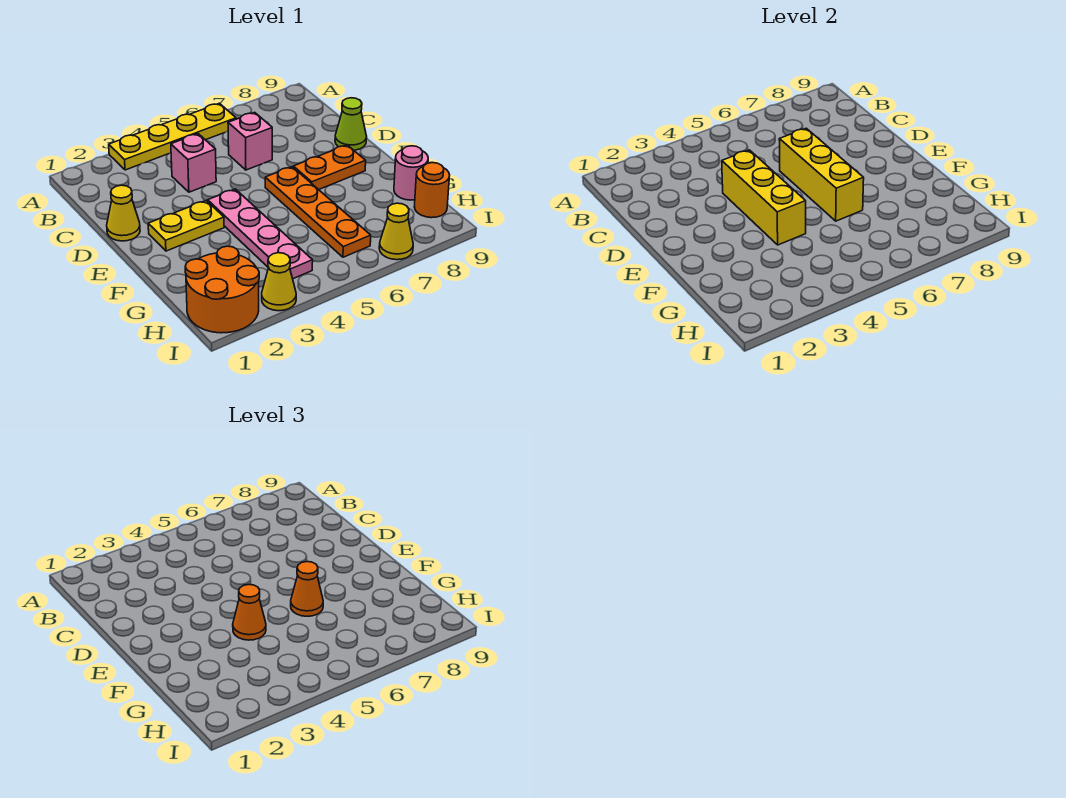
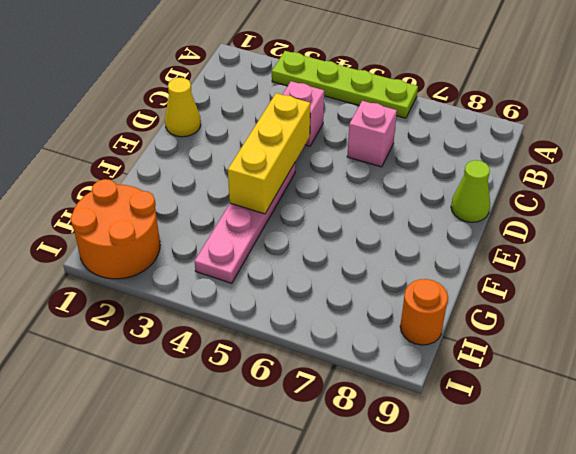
lime 1x4 plate [272,51,418,118] -> yellow 1x4 plate [109,103,236,170]
none -> yellow 1x2 plate [148,201,224,251]
none -> orange 1x4 plate [265,167,371,257]
none -> orange 1x2 plate [293,145,366,190]

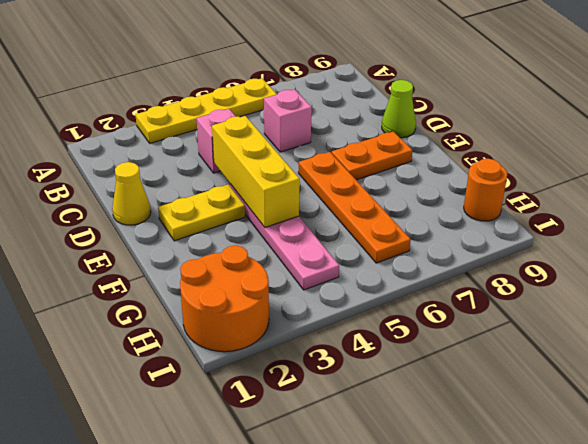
none -> pink 1x1 round brick [394,146,428,200]
none -> yellow 1x1 cone [262,253,296,311]
none -> yellow 1x1 cone [379,203,413,260]

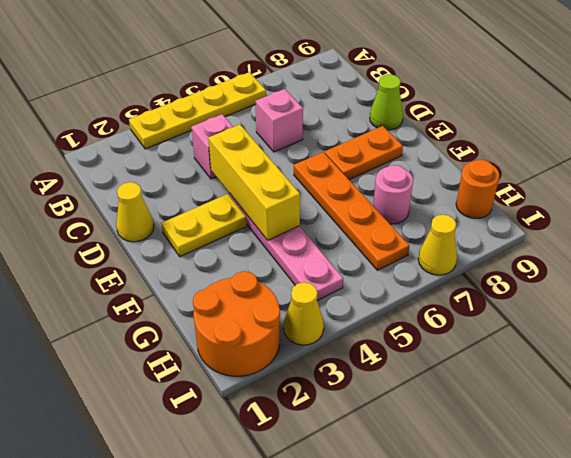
pink 1x1 round brick [373,165,413,224] -> pink 1x1 round brick moved to [394,146,428,200]
none -> yellow 1x3 brick [779,128,864,221]
none -> orange 1x1 cone [233,584,266,640]
none -> orange 1x1 cone [291,562,323,616]

